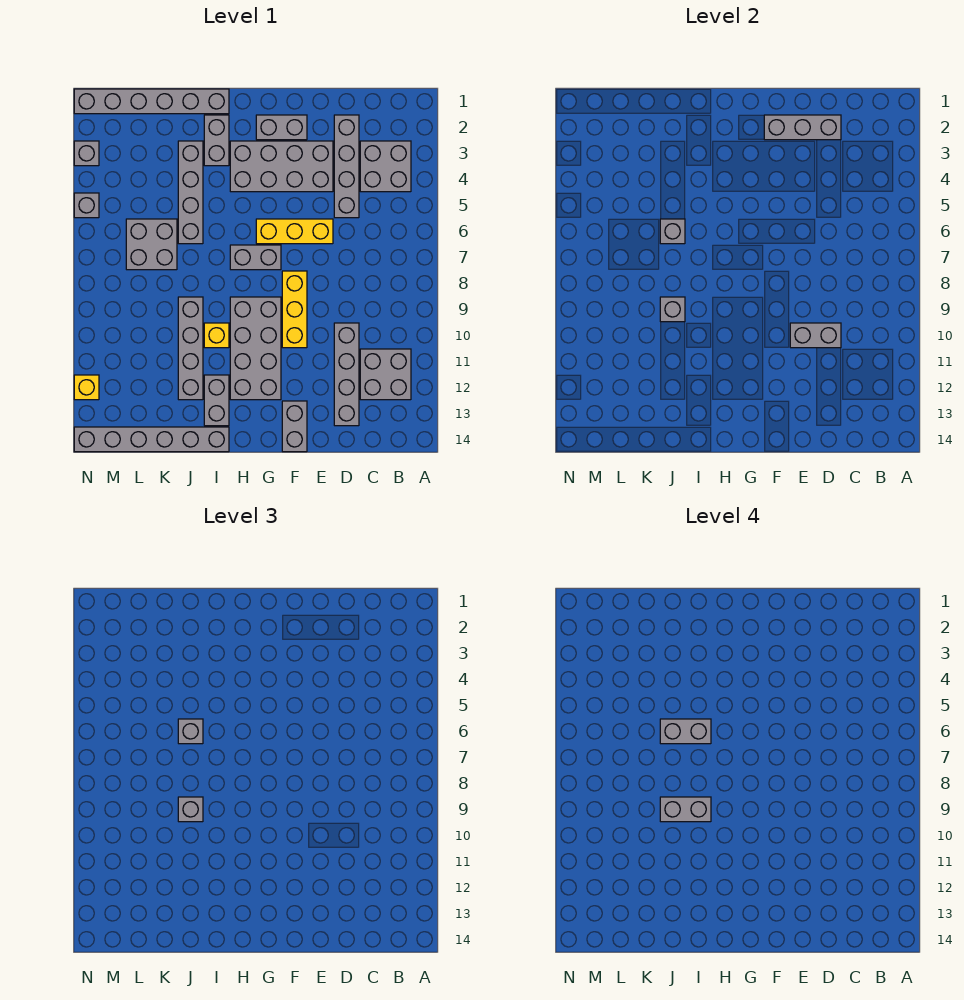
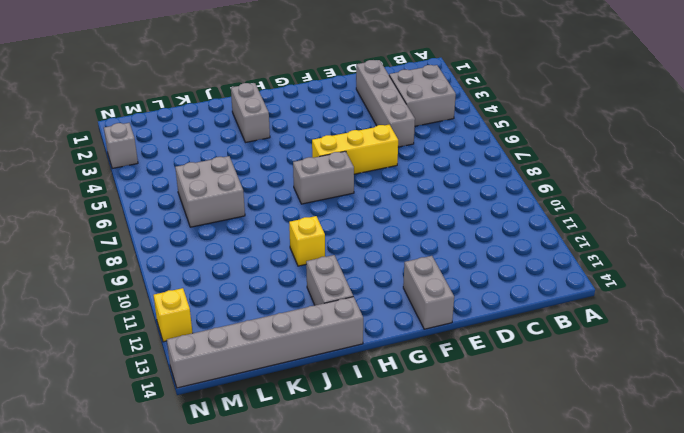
none -> grey 2x2 brick [360,349,411,400]
none -> grey 1x4 brick [334,323,359,426]
none -> grey 2x4 brick [230,141,333,192]
none -> grey 1x2 brick [256,115,307,140]

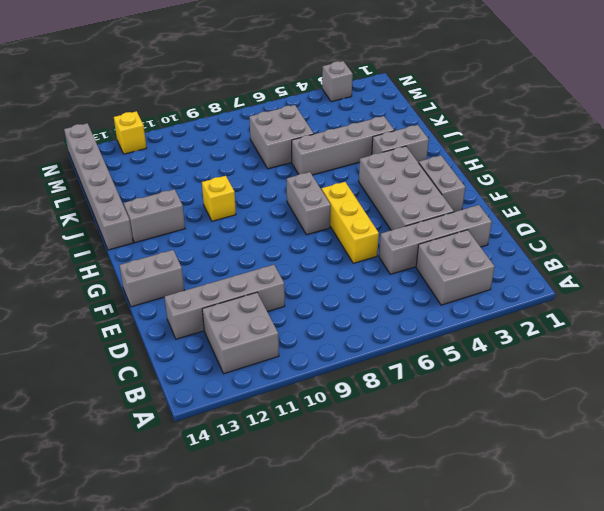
none -> yellow 1x3 brick [282,271,307,348]
none -> grey 2x4 brick [230,297,281,400]
none -> grey 1x6 brick [74,89,229,114]
none -> grey 1x4 brick [178,297,203,400]

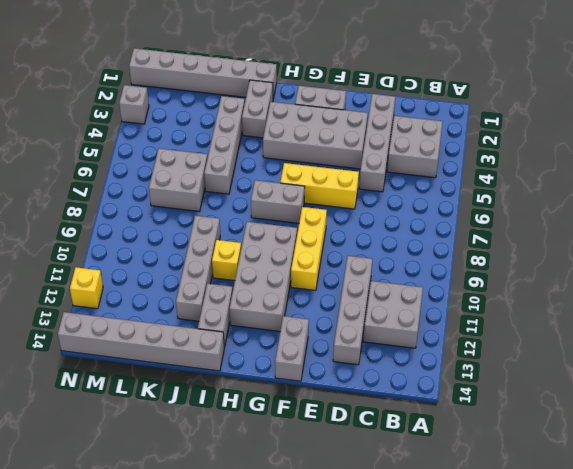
none -> grey 1x1 brick [74,193,99,218]
none -> grey 1x3 brick [764,115,841,140]
none -> grey 1x2 brick [790,323,841,348]
none -> grey 1x1 brick [660,219,685,244]

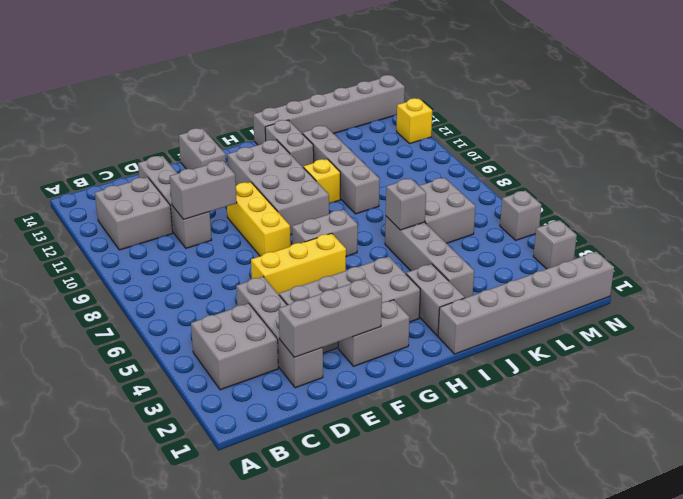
none -> grey 1x1 brick [660,297,685,322]
none -> grey 1x1 brick [178,719,203,744]
none -> grey 1x1 brick [178,797,203,822]
none -> grey 1x2 brick [660,719,711,744]

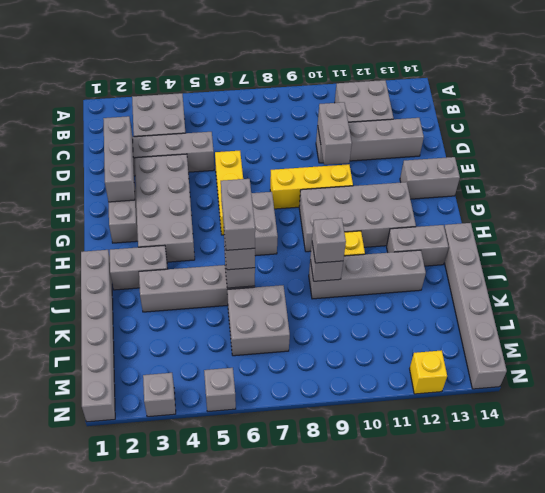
none -> grey 1x2 brick [660,797,711,822]

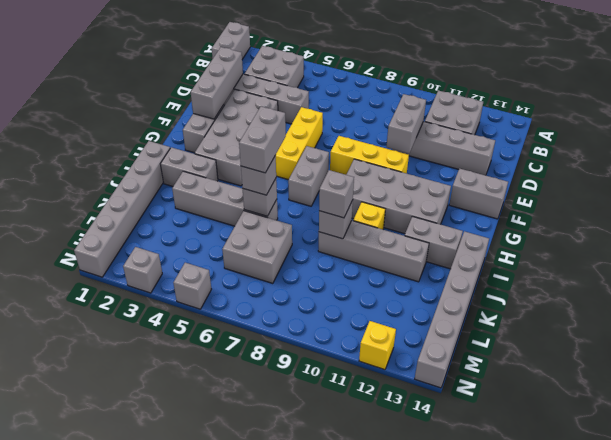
grey 1x2 brick [212,22,250,59] -> grey 1x2 brick moved to [660,797,711,822]

